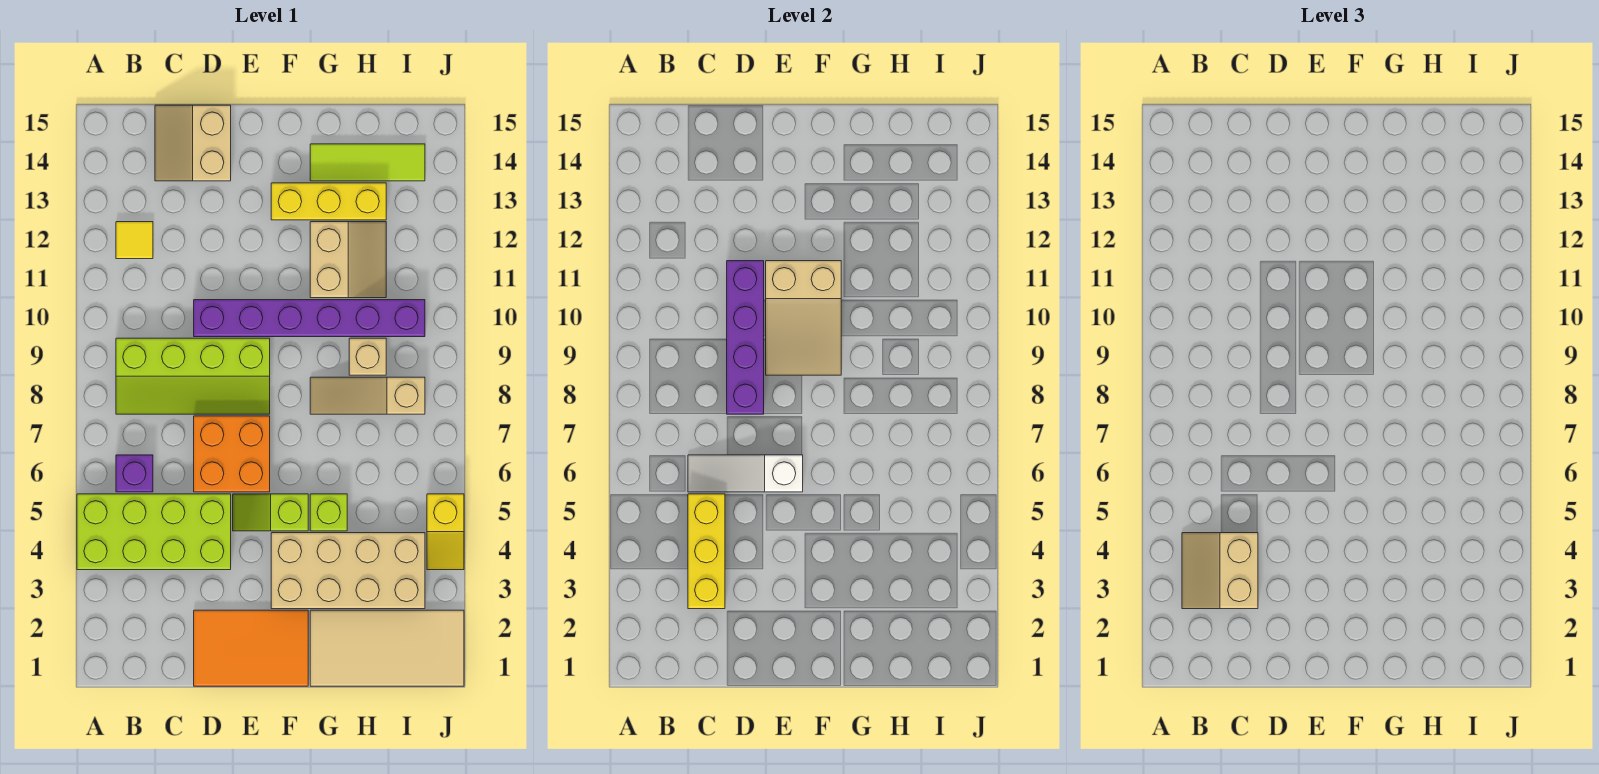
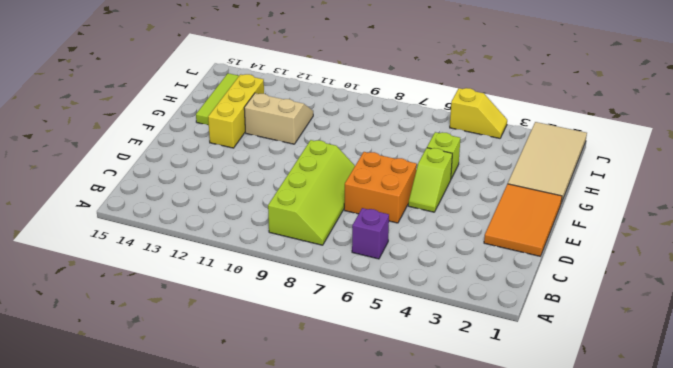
none -> lime 2x4 brick [77,494,231,570]
none -> yellow 1x1 tile [116,222,153,259]
none -> tan 2x2 slope [155,105,231,181]

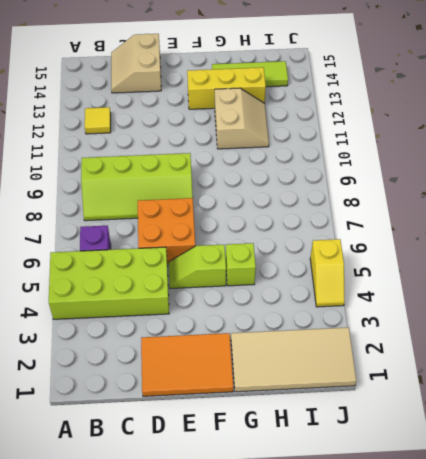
none -> purple 1x6 brick [194,300,425,337]
none -> tan 2x4 brick [271,533,425,609]
none -> tan 1x3 slope [310,377,425,414]

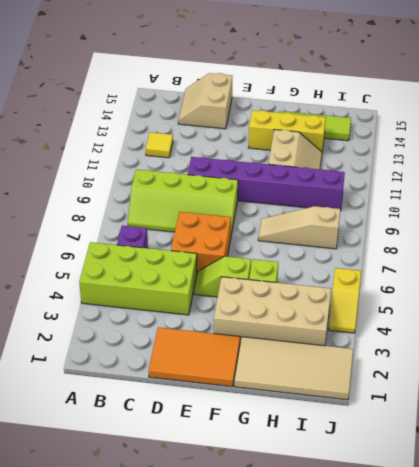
none -> tan 1x1 brick [349,338,386,375]
none -> yellow 1x3 brick [688,494,725,609]
none -> white 1x3 slope [688,455,803,492]

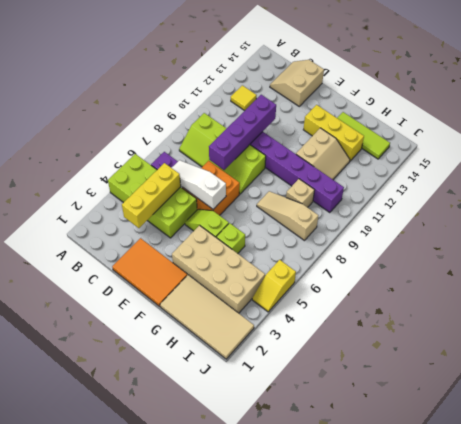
none -> tan 2x3 slope [766,261,841,375]
none -> tan 2x2 slope [1182,533,1258,609]

